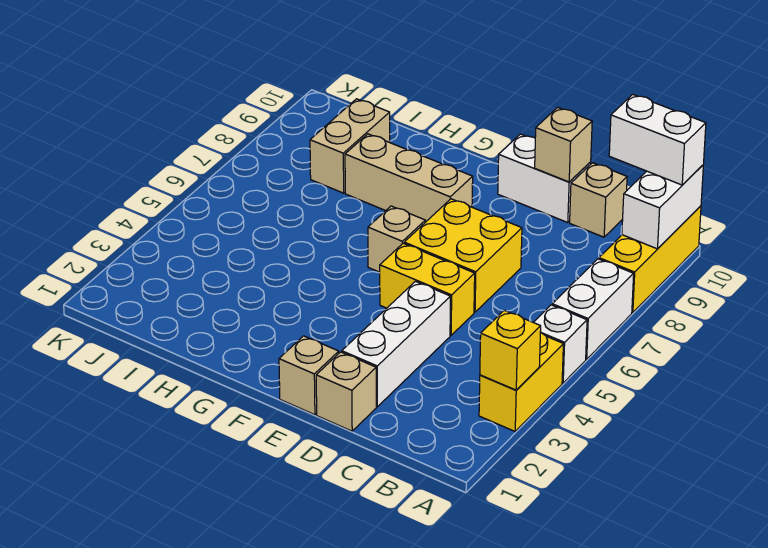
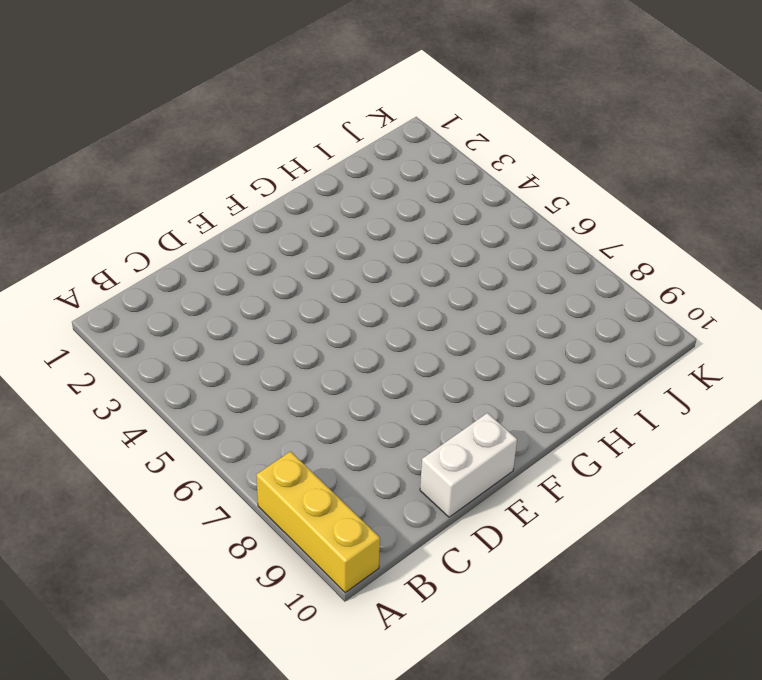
none -> yellow 1x2 brick [479,333,563,431]
none -> white 1x1 brick [534,305,587,383]
none -> white 1x2 brick [552,259,634,359]

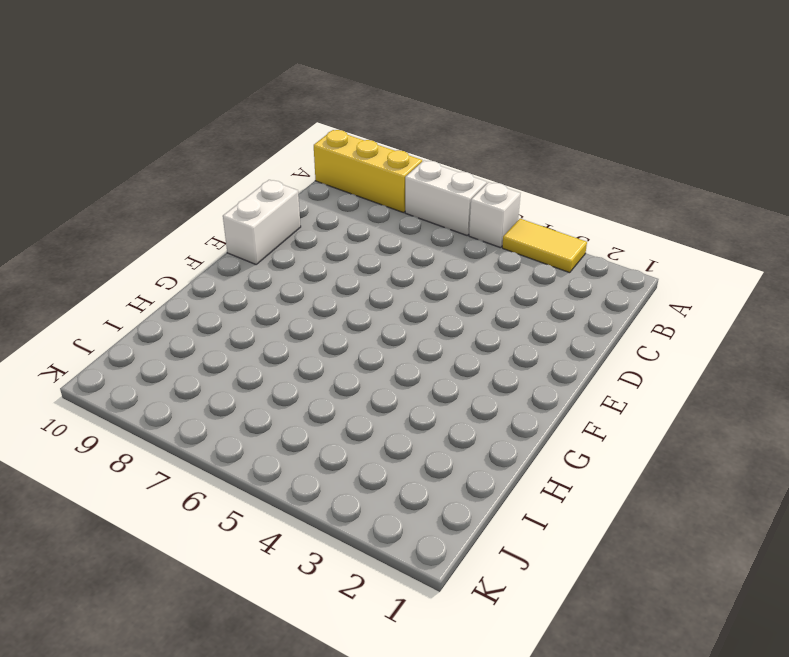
yellow 1x2 tile [502,219,587,273] -> yellow 1x2 brick [479,333,563,431]
none -> tan 1x1 brick [570,163,627,237]
none -> tan 1x1 brick [316,352,376,431]
none -> white 1x3 brick [342,281,451,407]

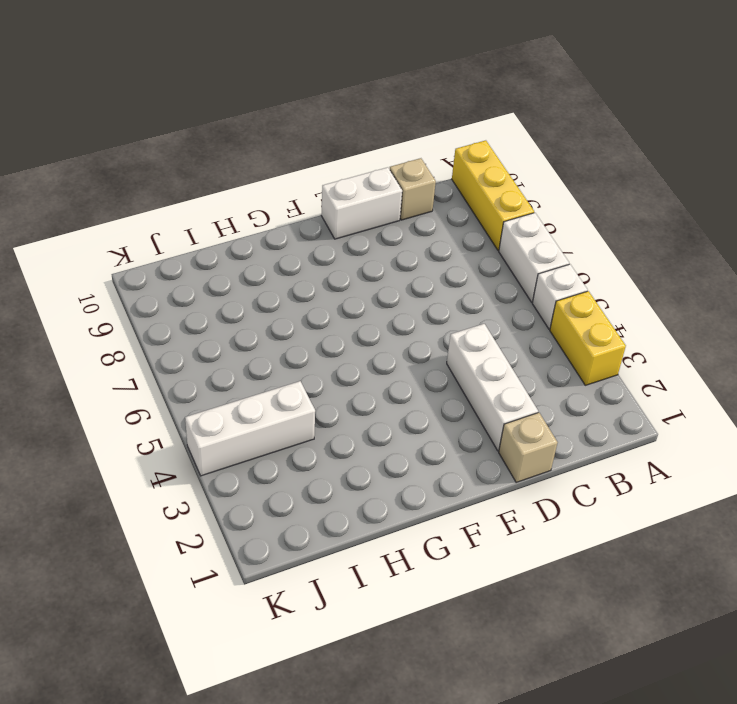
white 1x3 brick [185,381,315,476] -> none
none -> yellow 1x2 brick [380,243,475,335]
none -> yellow 2x2 brick [404,199,522,312]
none -> tan 1x1 brick [279,336,339,415]

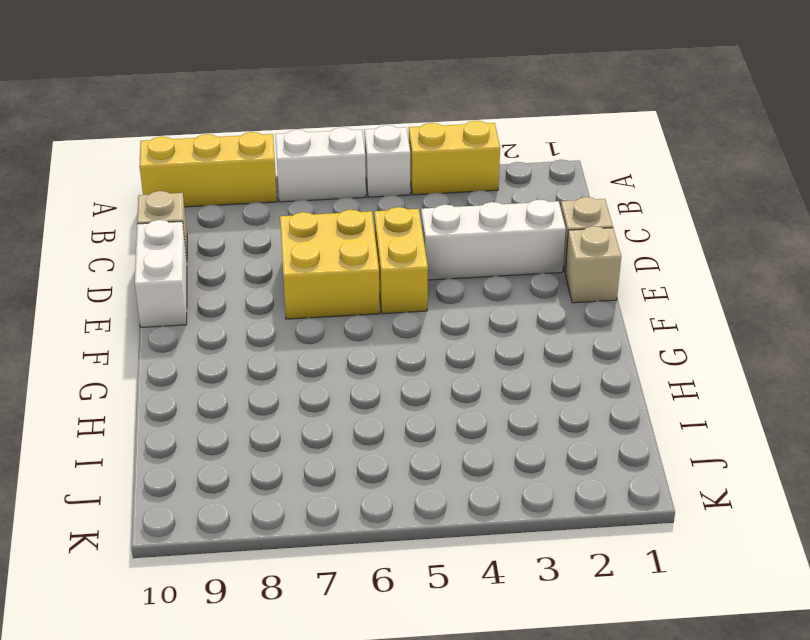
none -> tan 1x1 brick [368,206,425,272]
none -> tan 1x3 brick [345,134,473,222]
none -> tan 1x2 brick [310,99,390,193]

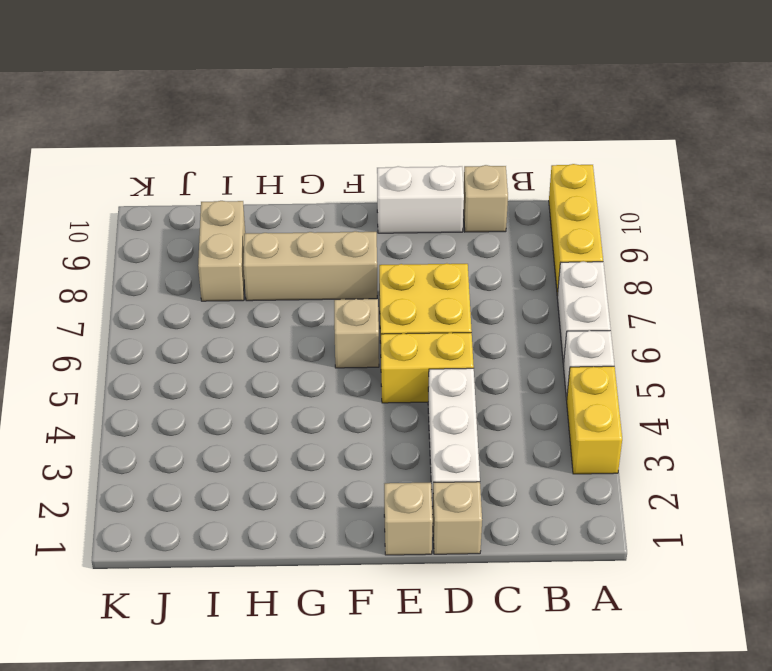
none -> yellow 1x1 brick [480,310,541,390]
none -> white 1x2 brick [622,165,703,249]
none -> tan 1x1 brick [535,107,592,182]

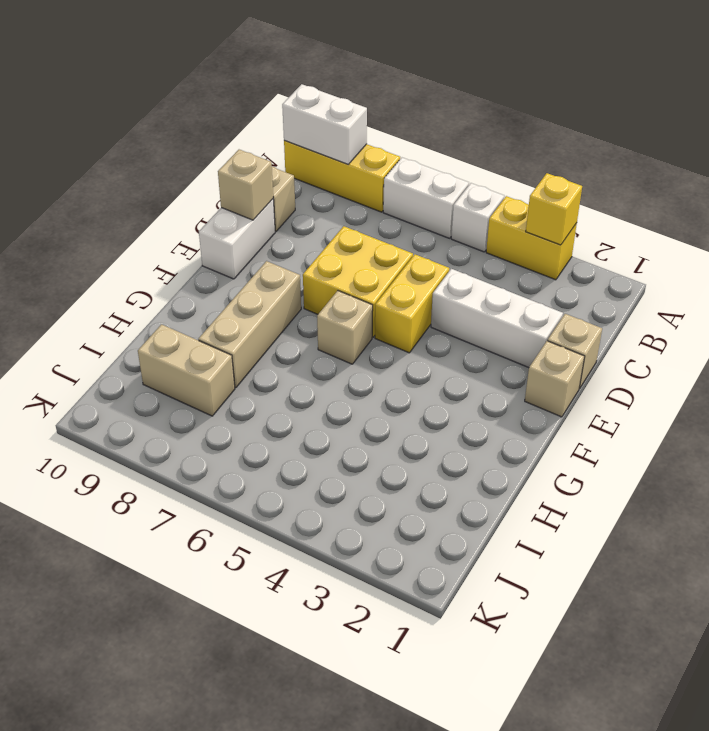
none -> white 1x2 brick [609,94,706,185]

